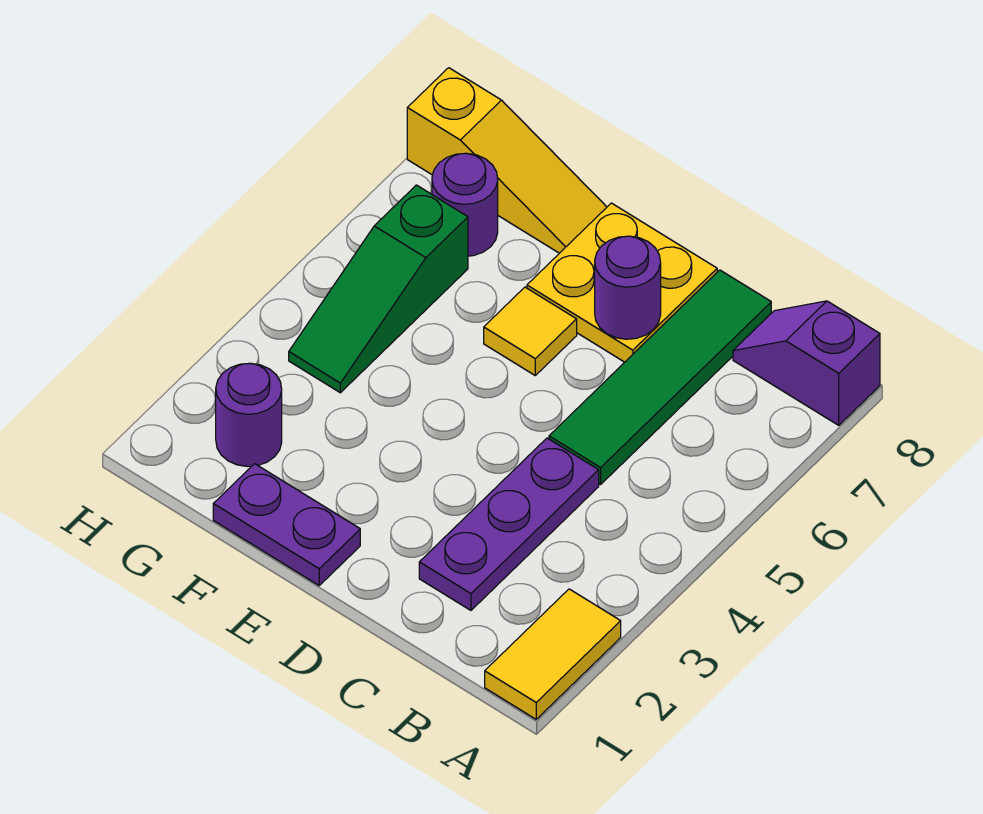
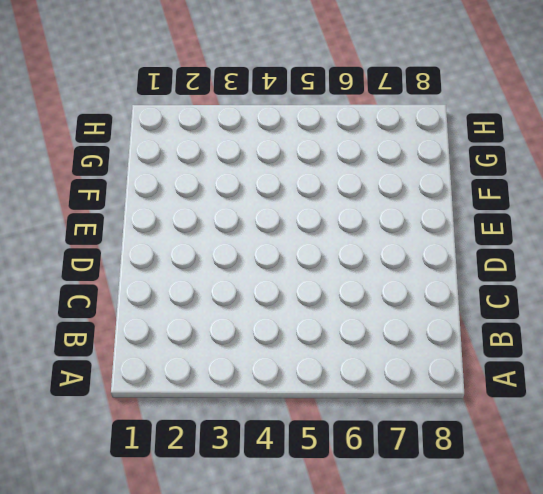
none -> yellow 1x2 tile [485,589,621,719]
none -> purple 1x2 slope [733,301,880,425]
none -> purple 1x3 plate [419,438,599,610]

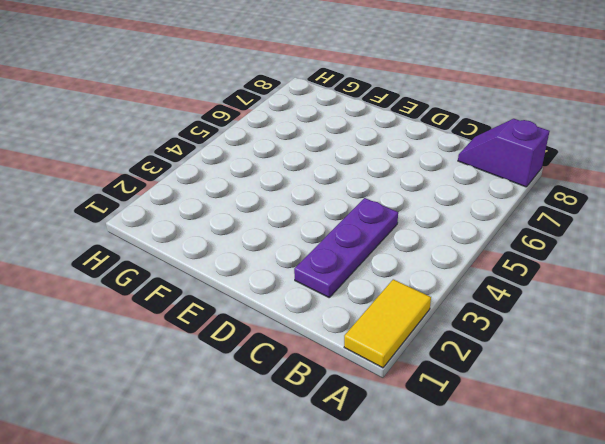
none -> green 1x4 tile [549,270,771,484]
none -> yellow 2x2 plate [527,203,717,362]
none -> purple 1x2 plate [213,464,360,585]

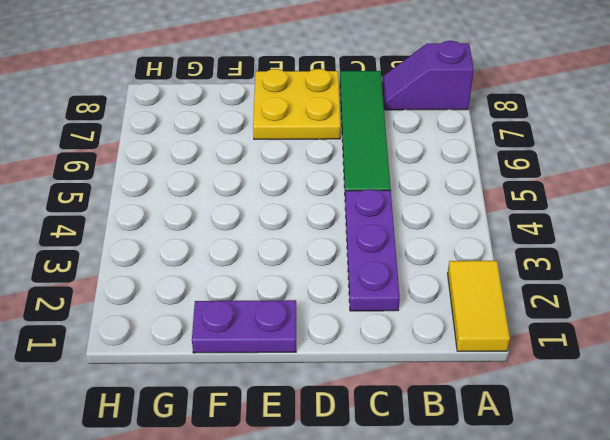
none -> yellow 1x1 tile [484,287,577,375]
none -> yellow 1x3 slope [407,68,607,253]
none -> purple 1x1 round brick [216,363,282,467]

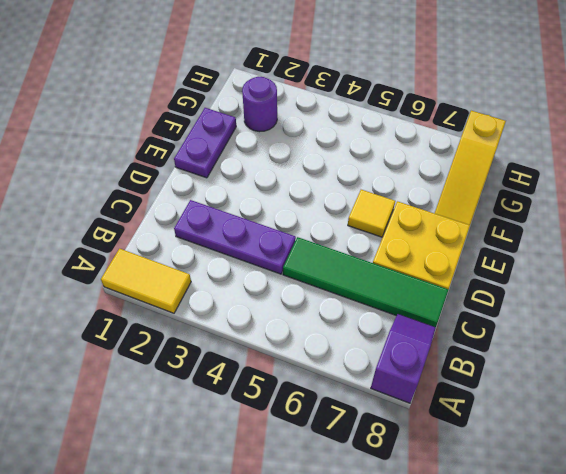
none -> green 1x3 slope [289,185,468,393]
none -> purple 1x1 round brick [432,153,498,256]
none -> purple 1x1 round brick [595,236,661,339]

